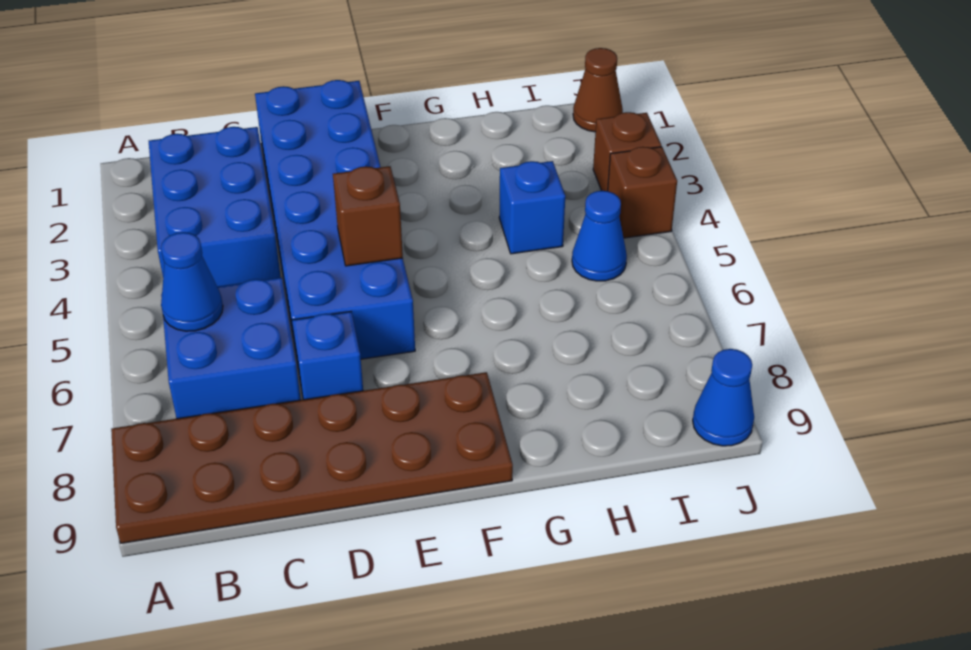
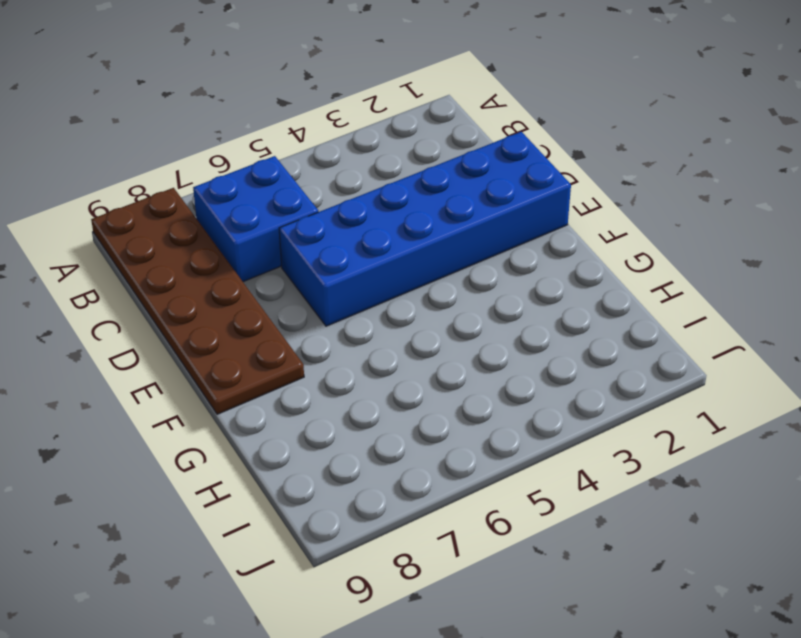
none -> blue 2x3 brick [149,127,281,286]
none -> blue 1x1 brick [292,312,363,400]
none -> blue 1x1 brick [499,161,565,254]

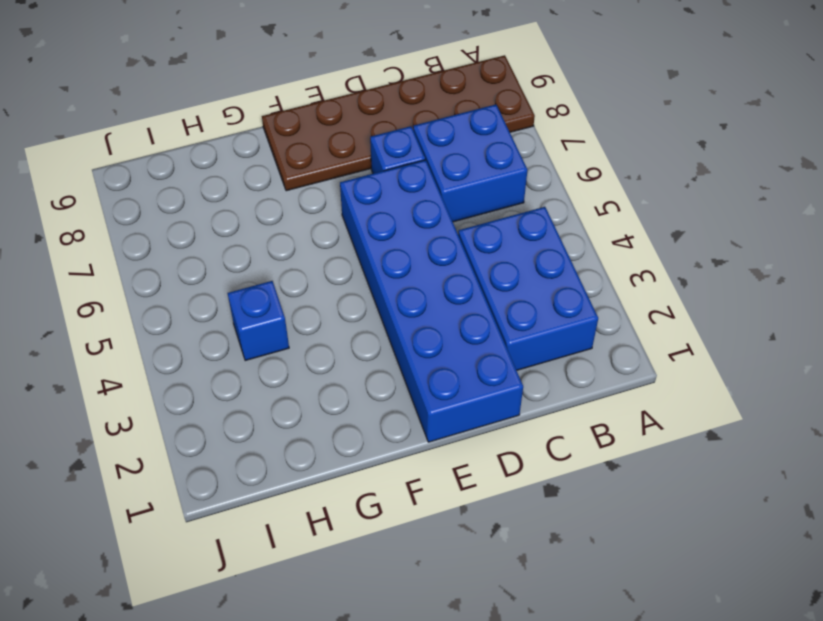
none -> blue 1x1 cone [572,191,627,281]
none -> brown 1x1 cone [573,48,623,132]
none -> brown 1x1 brick [593,112,661,191]

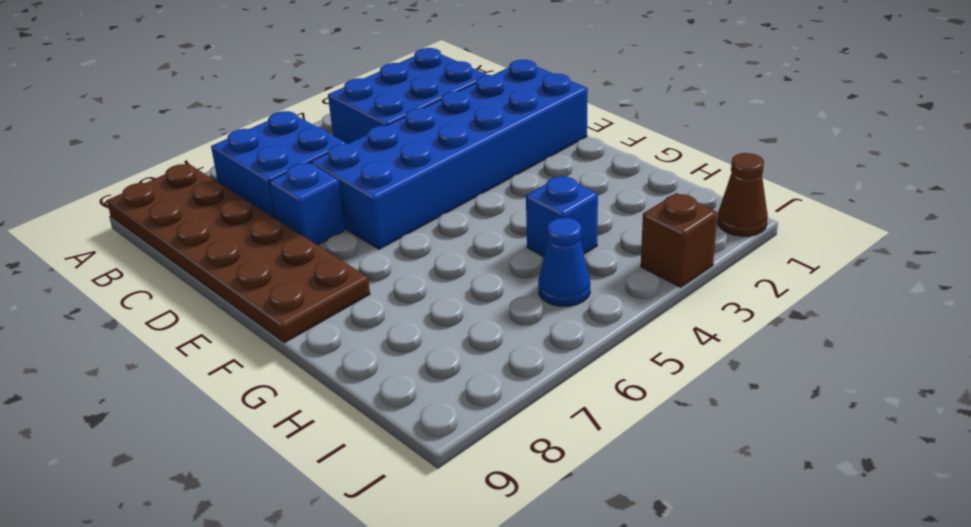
none -> brown 1x1 brick [608,147,677,238]
none -> blue 1x1 cone [693,349,754,446]
none -> blue 1x1 cone [161,232,223,331]

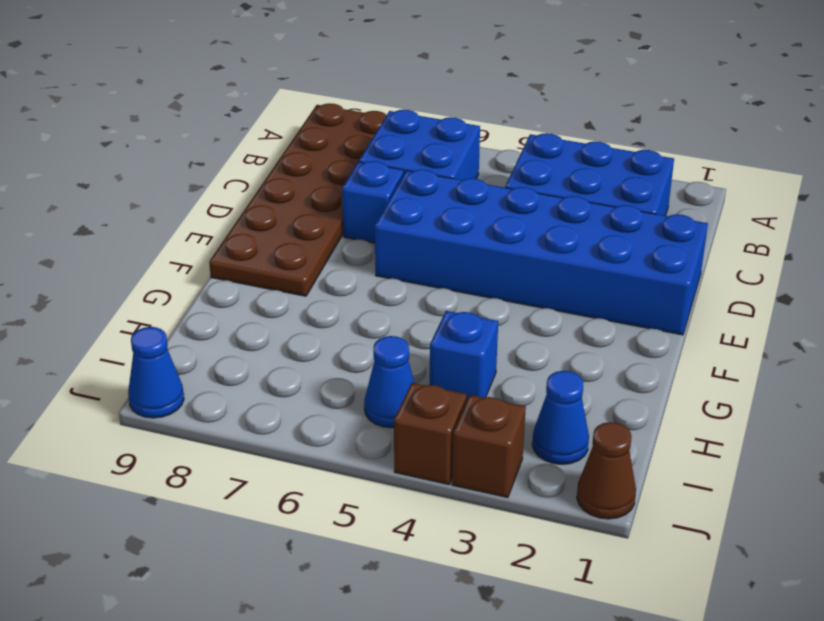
blue 1x1 cone [532,371,589,464] -> blue 1x1 cone moved to [161,232,223,331]
none -> brown 1x1 brick [333,166,403,266]

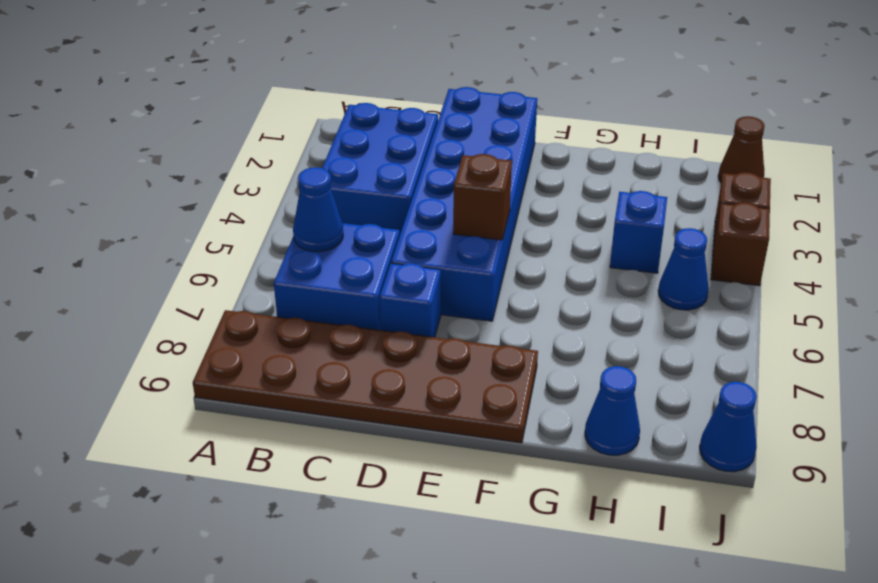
blue 1x1 cone [585,366,640,455] -> none

